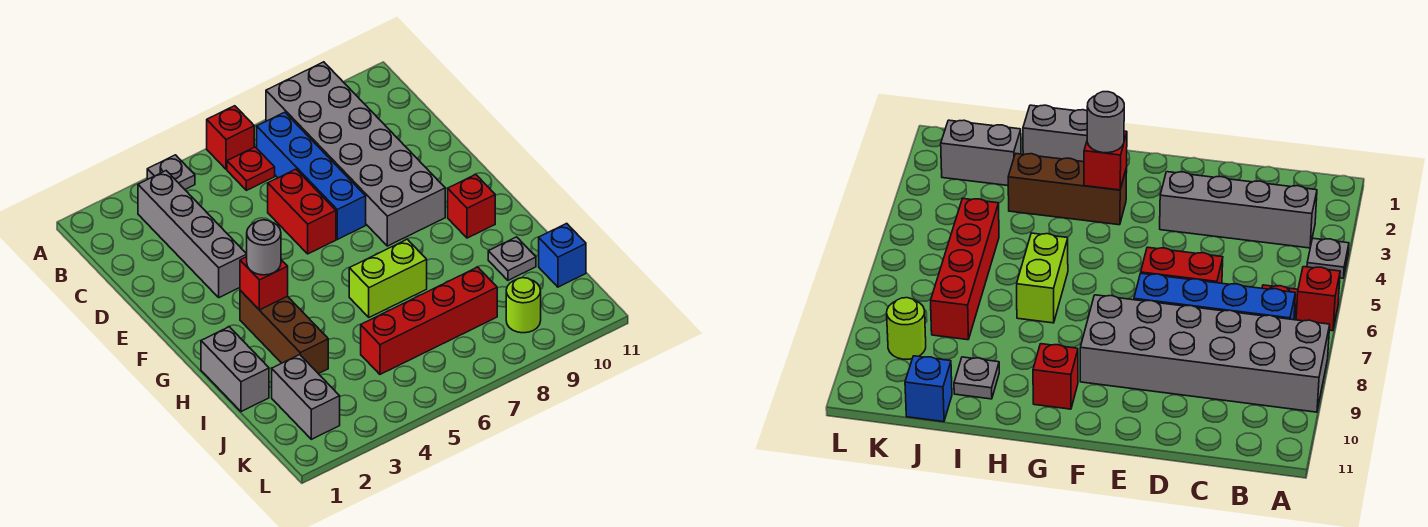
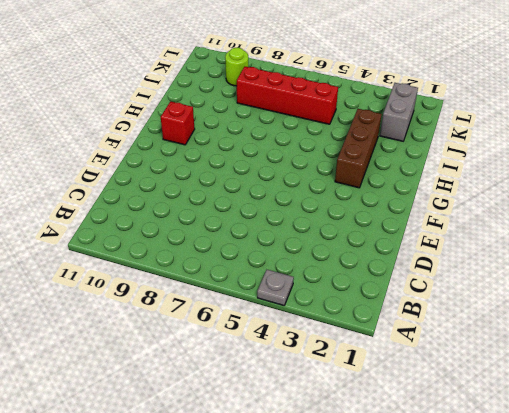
none -> red 1x1 brick [207,106,254,169]
none -> grey 2x6 brick [266,62,445,246]
none -> grey 1x4 brick [138,171,247,298]

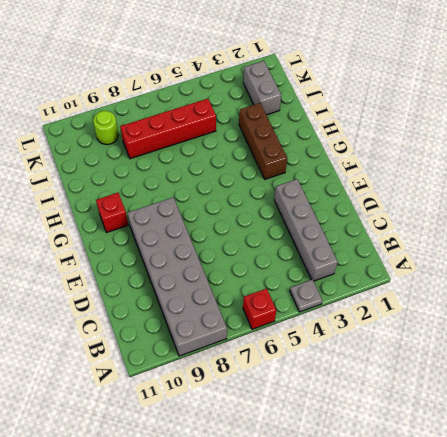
none -> red 1x1 plate [227,147,275,190]
none -> blue 1x4 brick [257,112,366,239]
none -> red 1x2 brick [268,169,336,254]

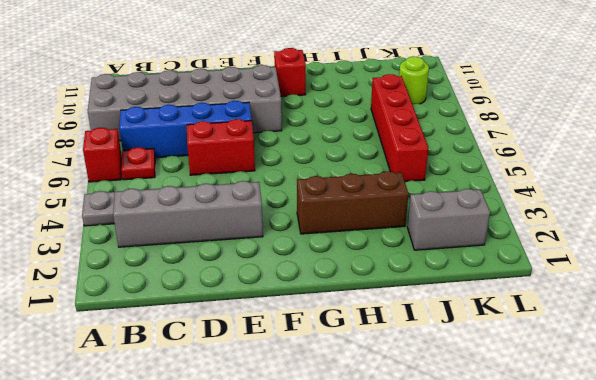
none -> grey 1x2 brick [201,327,269,412]
none -> lime 1x2 brick [349,239,427,317]
none -> grey 1x1 plate [488,237,536,280]

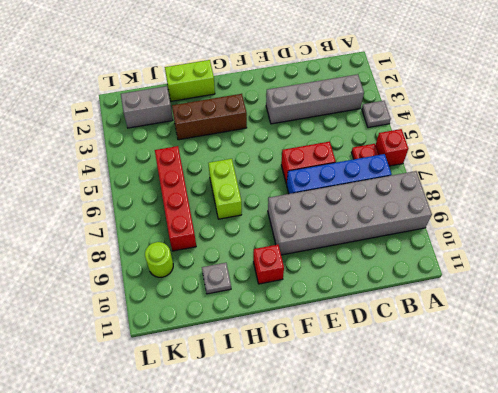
lime 1x2 brick [165,60,215,101] -> grey 1x2 brick [201,327,269,412]
none -> blue 1x1 brick [539,223,586,287]
none -> red 1x1 brick [240,257,288,310]
none -> grey 1x1 round brick [247,220,281,275]

